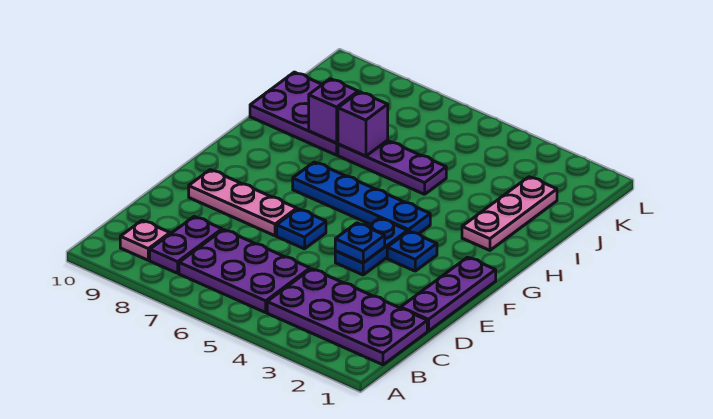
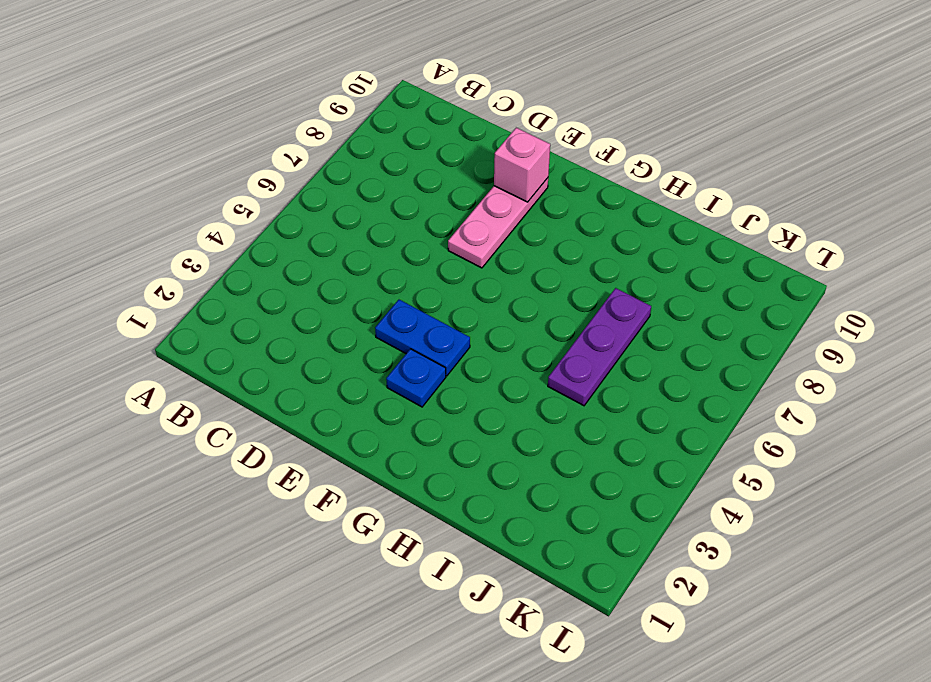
pink 1x1 brick [494,128,550,202] -> none
none -> purple 2x4 plate [267,269,427,365]
none -> purple 2x3 plate [179,230,310,312]
none -> purple 1x2 plate [150,217,222,273]

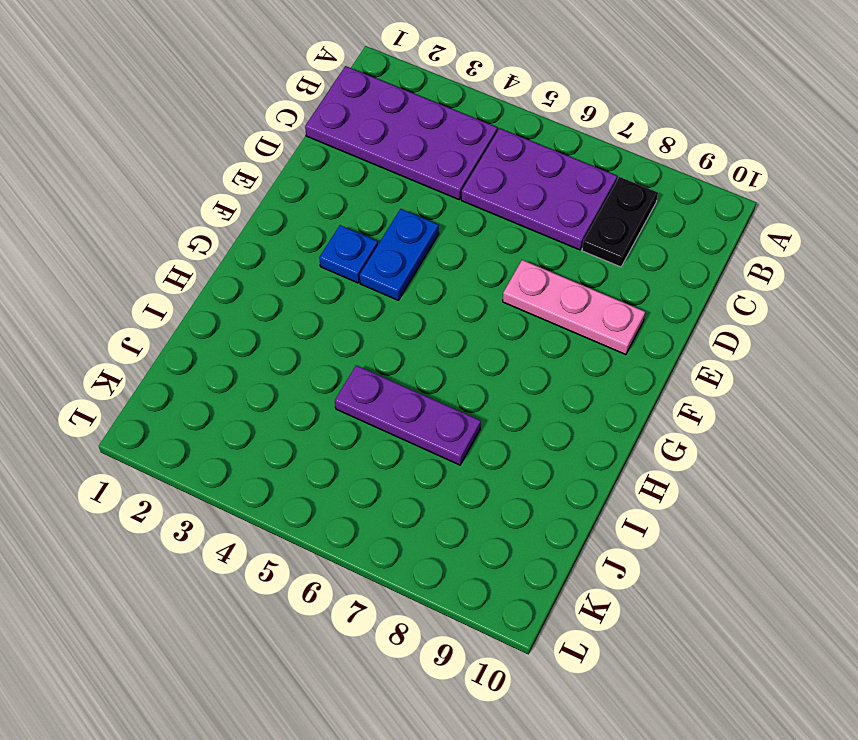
black 1x2 plate [582,177,658,267] -> purple 1x2 plate [150,217,222,273]
none -> pink 1x1 plate [120,220,170,260]
none -> purple 1x3 plate [401,257,496,331]
none -> blue 1x1 plate [277,209,326,249]

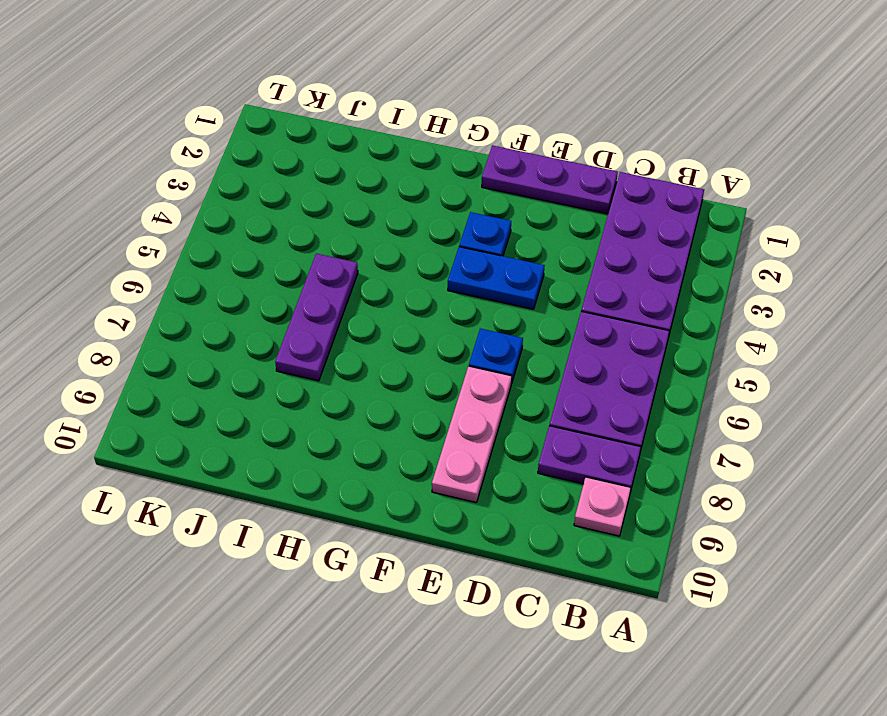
none -> blue 1x4 plate [293,162,430,234]
none -> pink 1x3 plate [462,177,557,250]
none -> purple 2x3 plate [250,72,338,155]

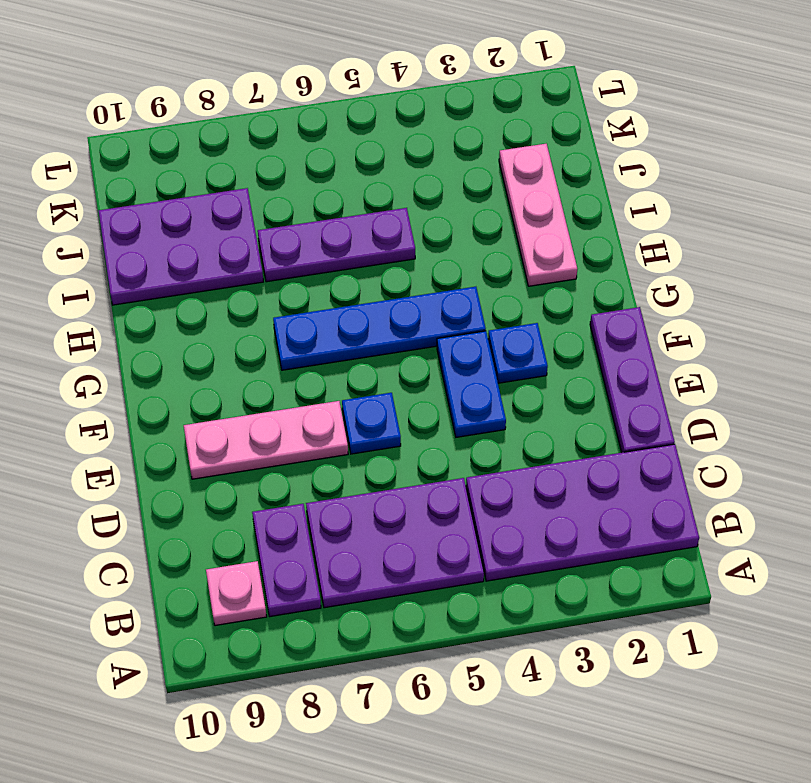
none -> blue 1x1 plate [335,223,385,263]
none -> purple 1x1 brick [338,92,388,156]
none -> purple 1x1 brick [309,79,358,143]

